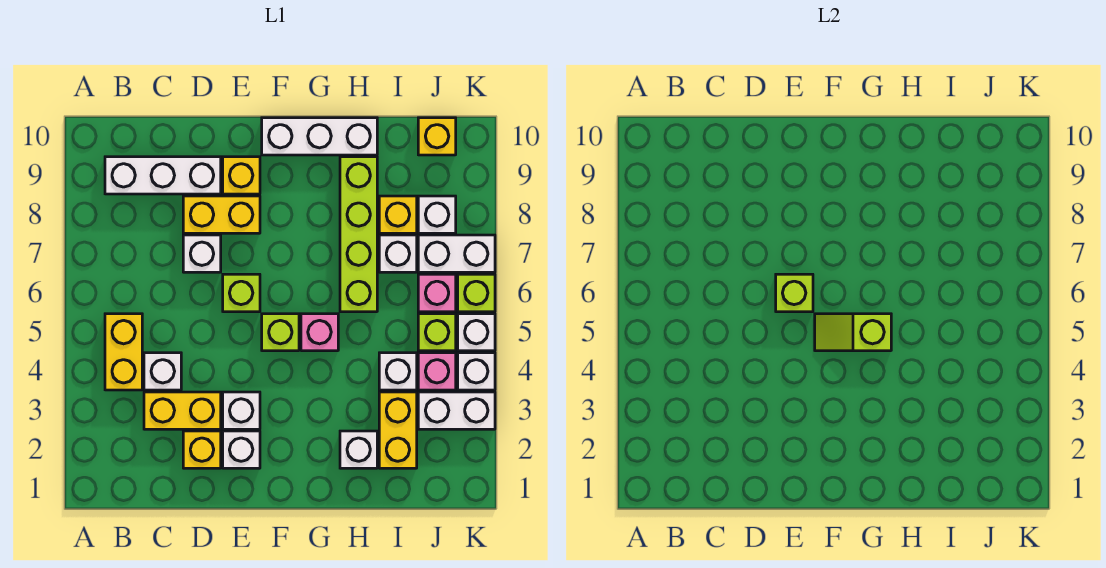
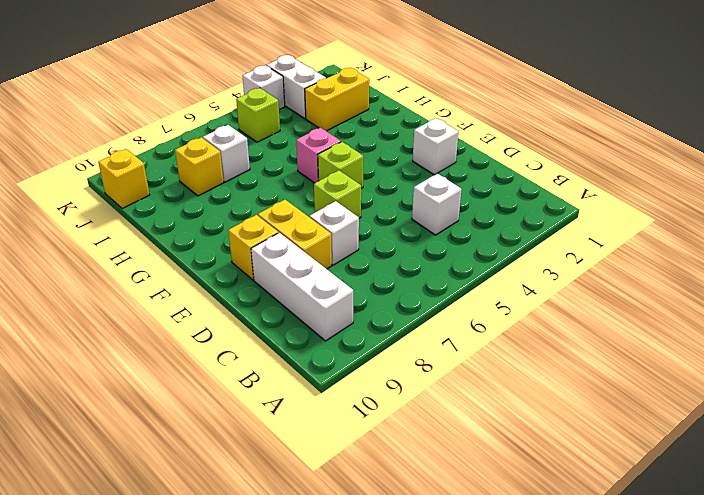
none -> yellow 1x2 brick [105,314,142,390]
none -> yellow 1x2 brick [144,392,221,429]
none -> yellow 1x1 brick [183,431,221,468]
none -> white 1x1 brick [223,392,260,429]

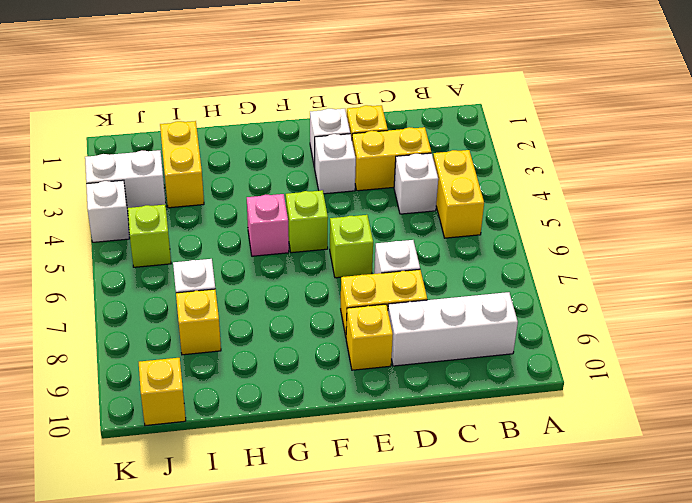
none -> white 1x3 brick [262,118,377,155]
none -> white 1x1 brick [340,431,377,468]
none -> lime 1x4 brick [340,157,377,312]
none -> white 1x1 brick [379,353,417,390]

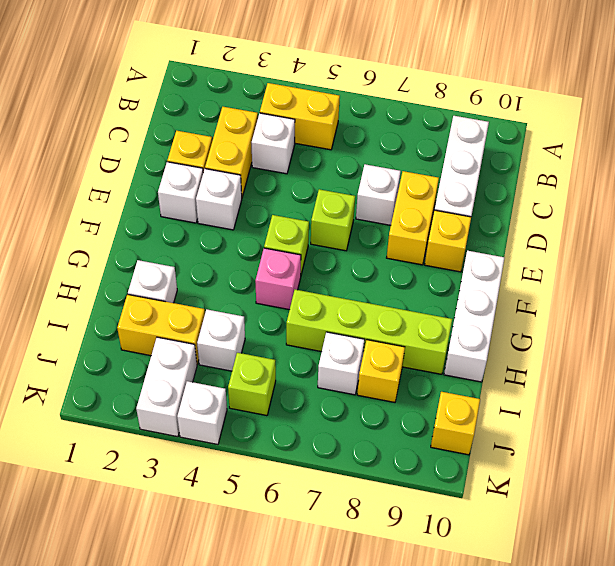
none -> pink 1x1 brick [418,353,456,390]
none -> pink 1x1 brick [418,274,456,312]
none -> white 1x2 brick [418,235,495,272]
none -> white 1x1 brick [418,196,456,233]

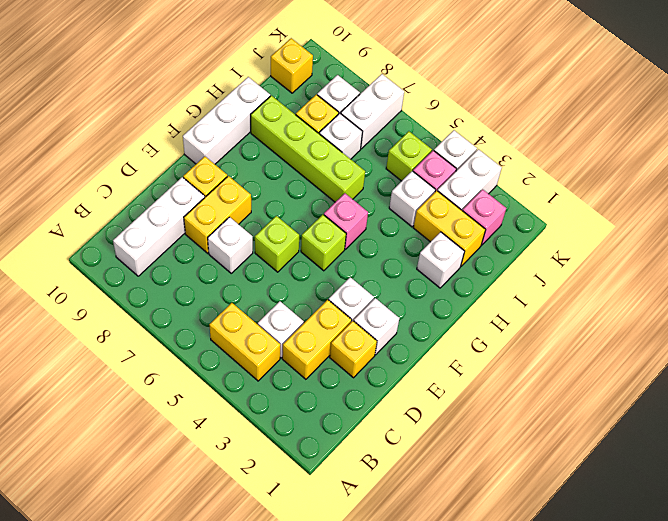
pink 1x1 brick [462,189,506,245] -> pink 1x1 brick moved to [418,274,456,312]
none -> white 1x1 brick [458,314,495,351]
none -> lime 1x1 brick [458,274,495,312]
none -> lime 1x1 brick [776,274,813,312]
none -> lime 1x2 slope [815,314,891,351]

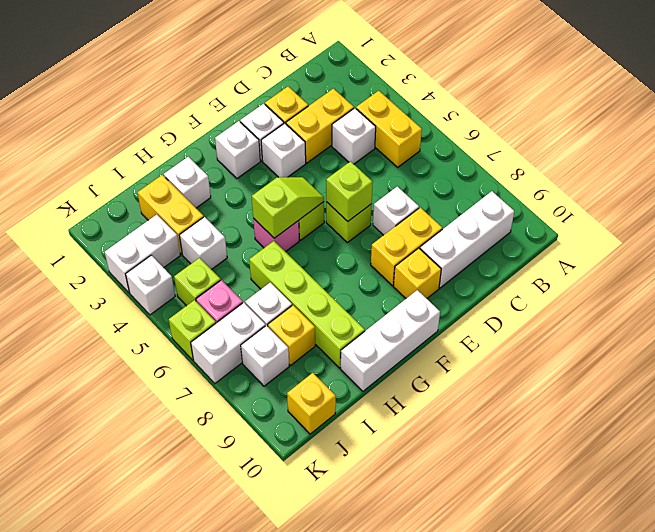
white 1x1 brick [215,121,260,178] -> white 1x1 brick moved to [458,314,495,351]
none -> pink 1x1 brick [418,353,456,390]

